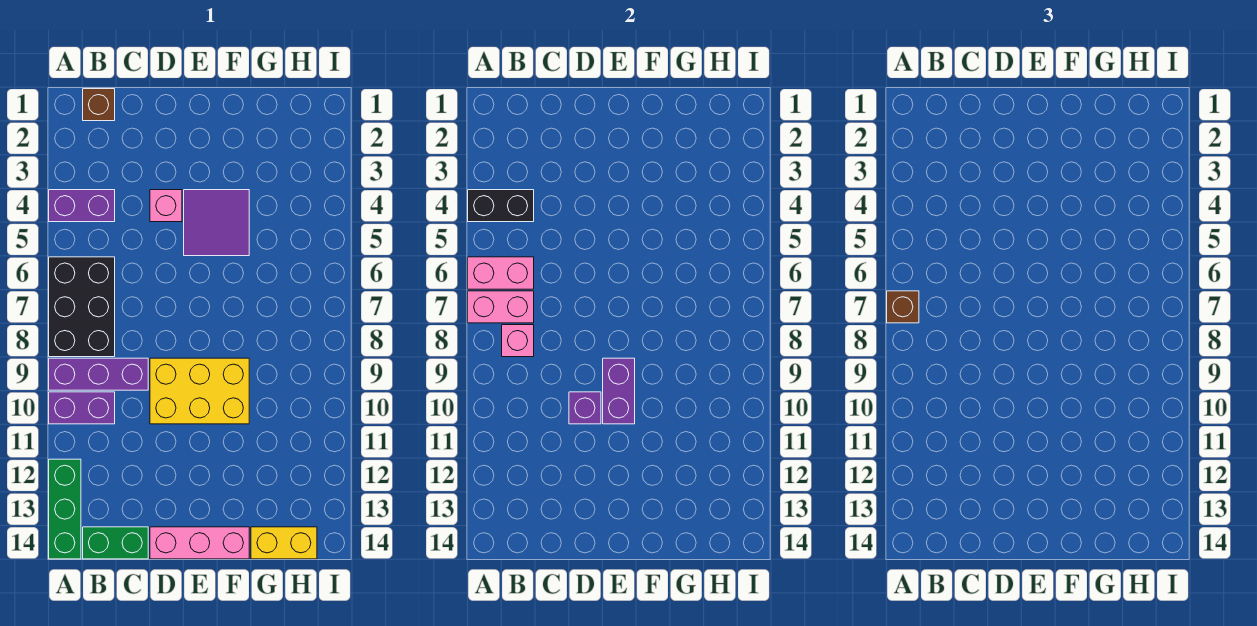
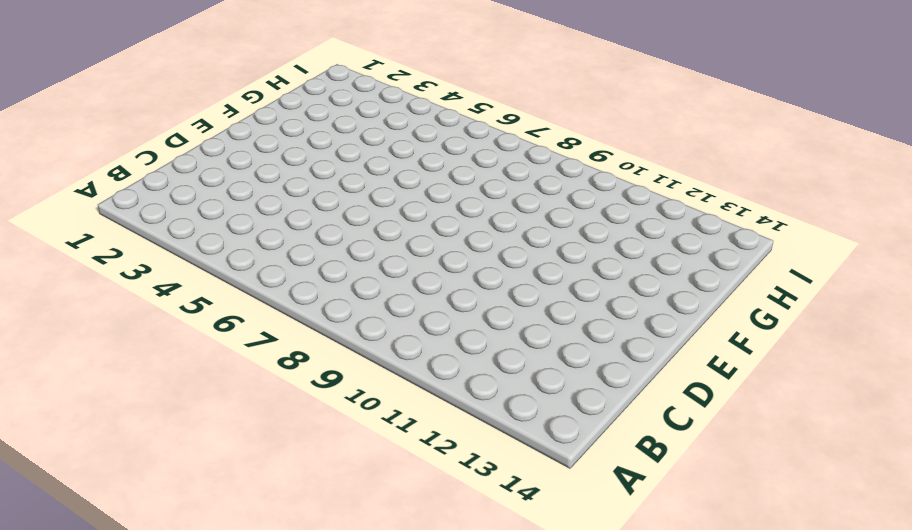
none -> purple 1x2 brick [49,190,115,222]
none -> black 2x3 brick [49,257,115,357]
none -> purple 1x3 brick [49,358,148,390]

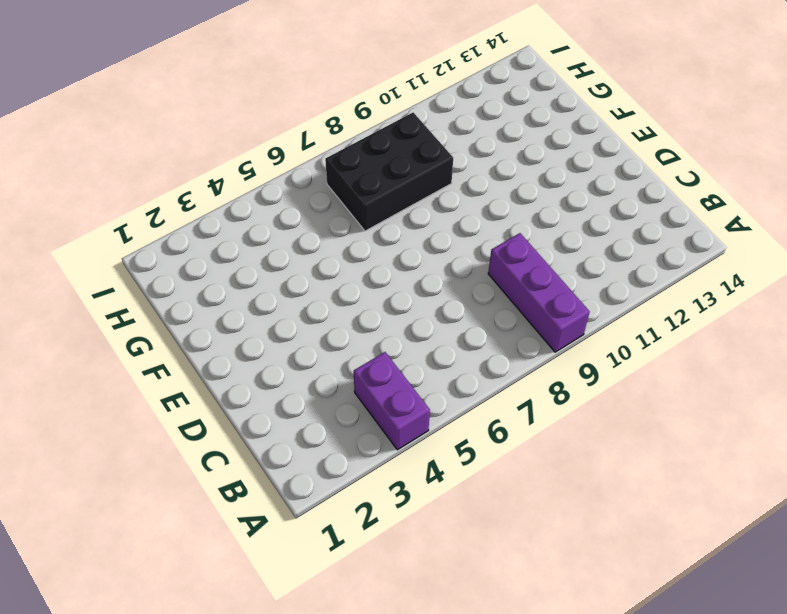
black 2x3 brick [325,112,453,231] -> black 2x3 brick moved to [49,257,115,357]
none -> purple 1x2 brick [49,392,115,424]
none -> green 1x3 brick [49,459,81,559]
none -> brown 1x1 brick [83,89,115,121]

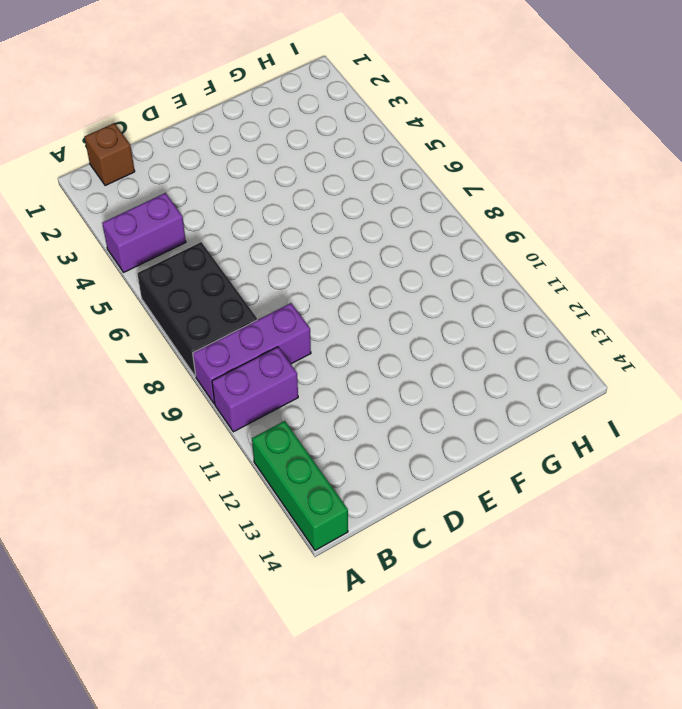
none -> green 1x2 brick [83,527,148,559]
none -> pink 1x1 brick [150,190,182,222]
none -> yellow 2x3 brick [150,358,249,424]

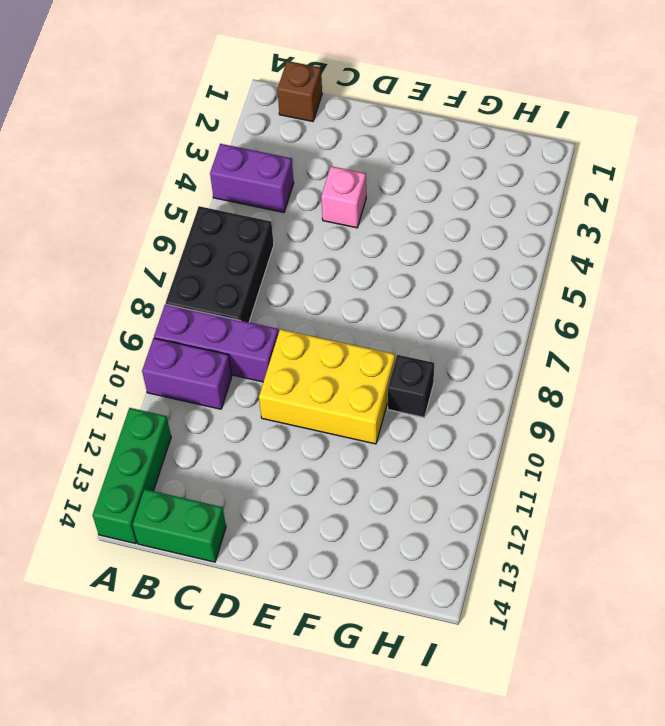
black 1x1 brick [388,355,434,418] -> none
none -> pink 1x3 brick [150,527,249,559]
none -> purple 2x2 tile [184,190,249,256]
none -> yellow 1x2 brick [251,527,317,559]

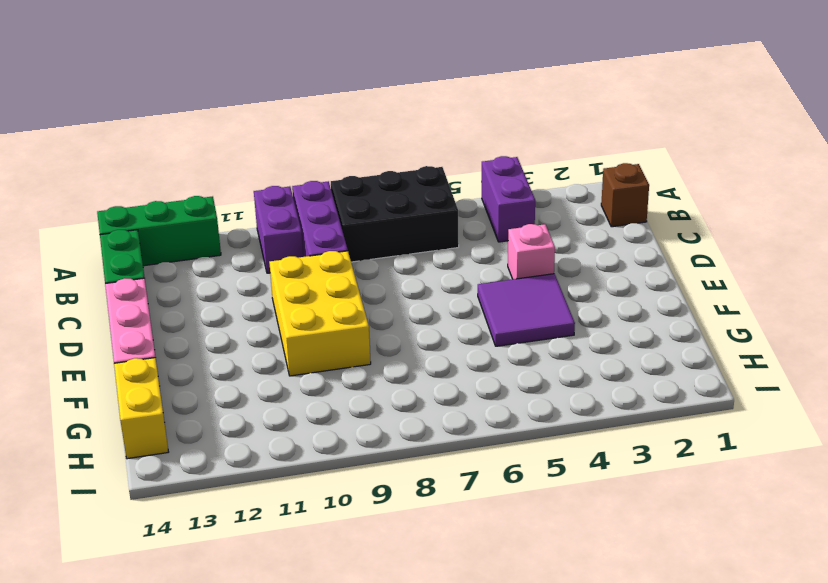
none -> black 1x2 brick [468,190,534,222]
none -> pink 1x2 brick [468,257,534,289]
none -> pink 1x2 brick [468,291,534,323]

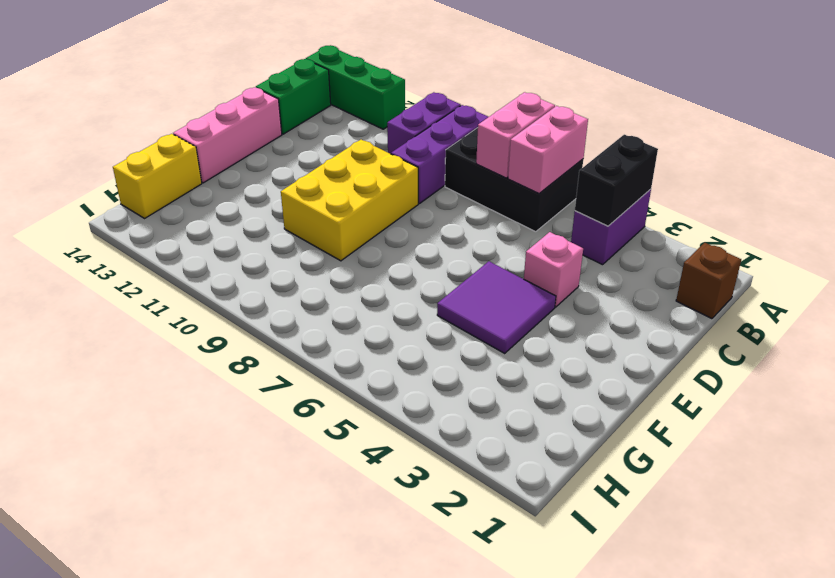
none -> pink 1x1 brick [502,325,534,357]
none -> purple 1x1 brick [569,392,601,424]
none -> purple 1x2 brick [603,358,635,424]

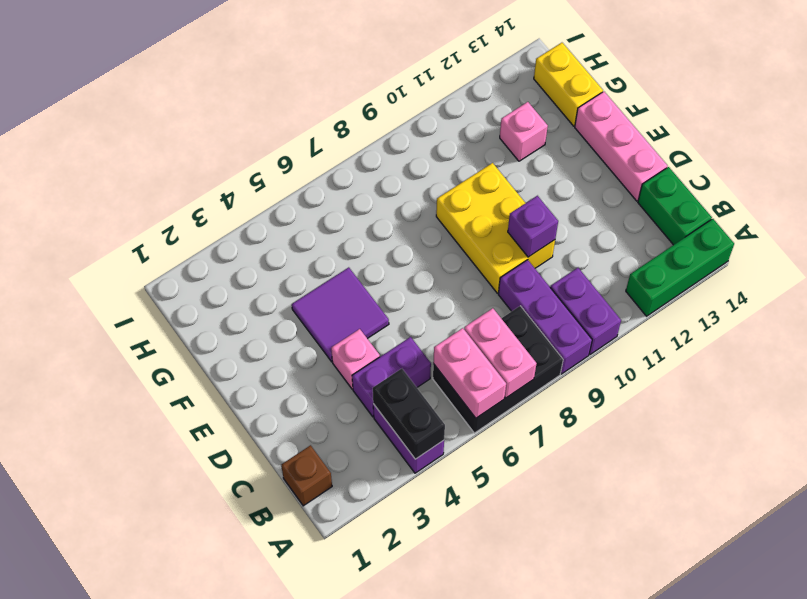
purple 1x2 brick [352,337,431,417] -> purple 1x2 brick moved to [603,358,635,424]
pink 1x1 brick [500,102,548,161] -> pink 1x1 brick moved to [502,325,534,357]
none -> brown 1x1 brick [887,291,919,323]

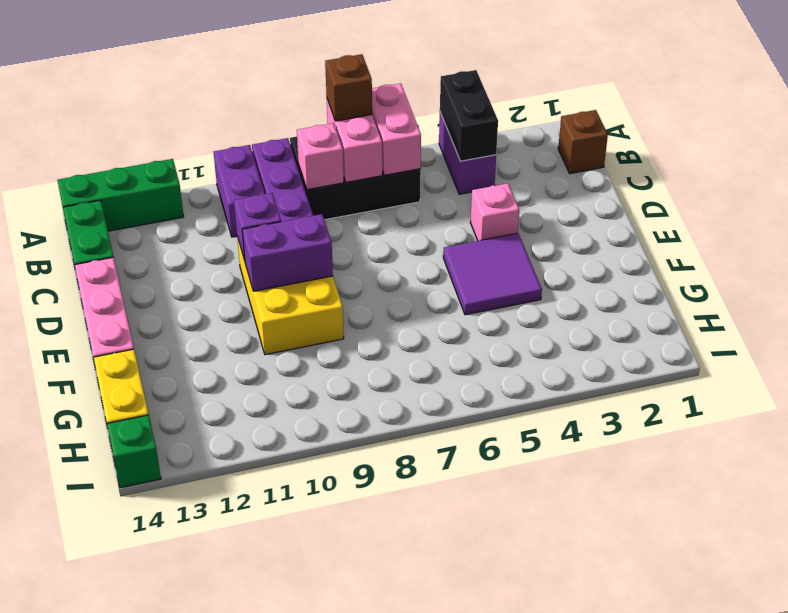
green 1x1 brick [107,415,161,488] -> none

